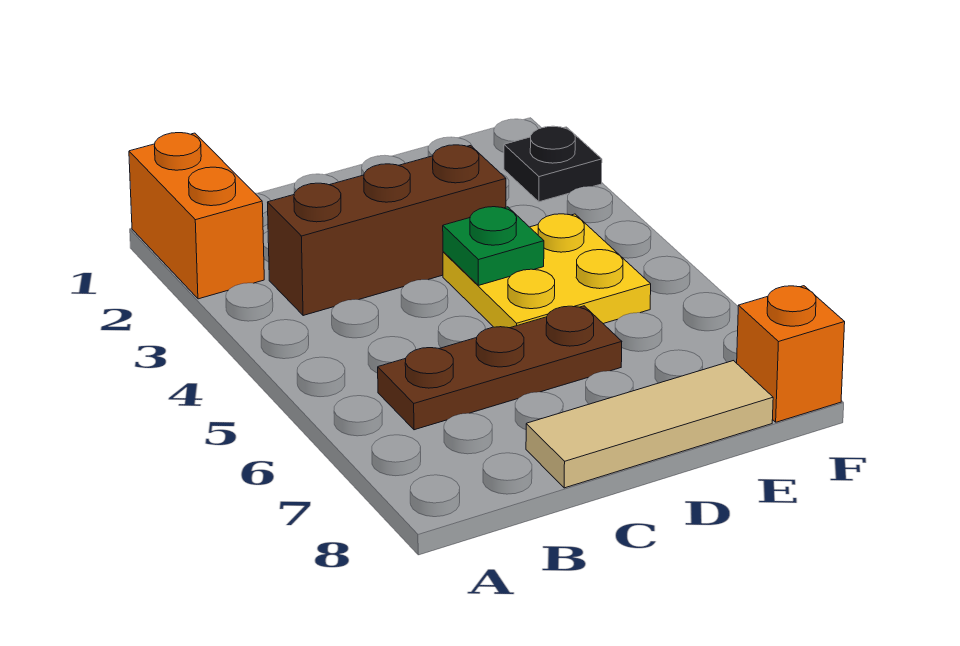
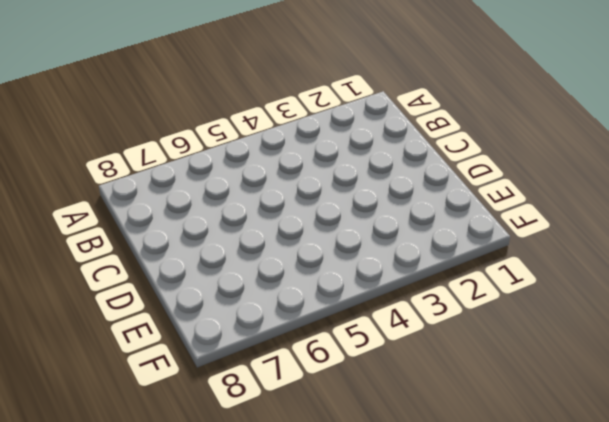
none -> orange 1x2 brick [129,133,264,299]
none -> brown 1x3 brick [268,145,506,316]

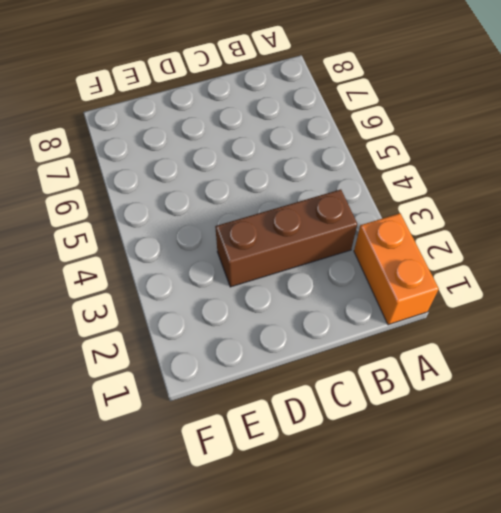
none -> brown 1x3 plate [378,306,622,430]
none -> tan 1x3 tile [526,361,773,488]

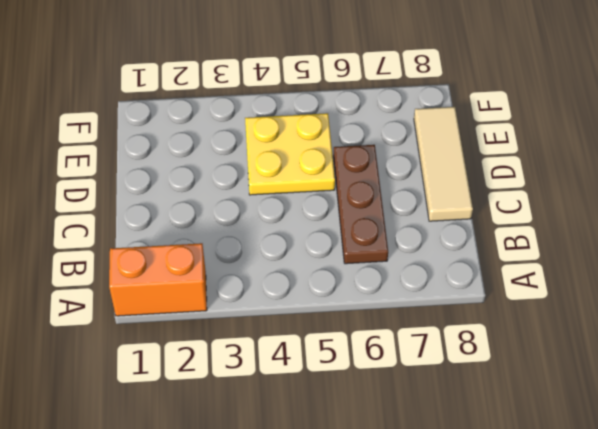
none -> brown 1x3 brick [268,145,506,316]
none -> black 1x1 plate [504,126,602,202]

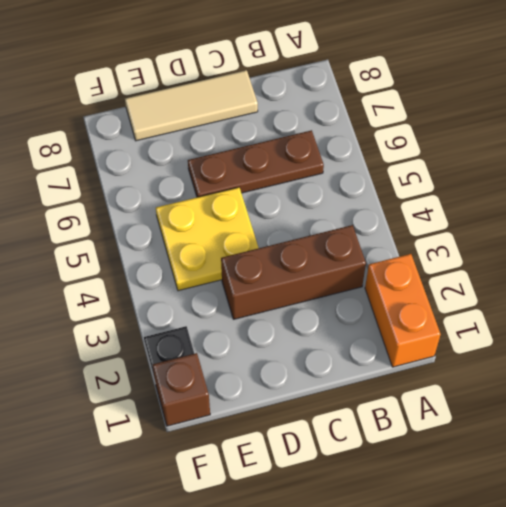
brown 1x1 brick [153,353,210,426] -> none
none -> orange 1x1 brick [737,286,845,422]
none -> green 1x1 plate [443,207,544,285]

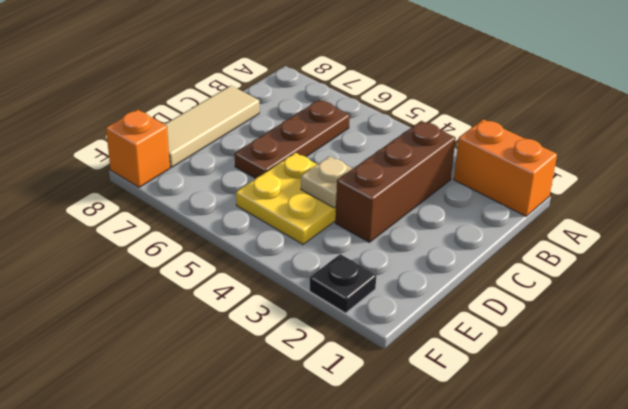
tan 1x1 plate [301,156,353,208] -> green 1x1 plate [443,207,544,285]

